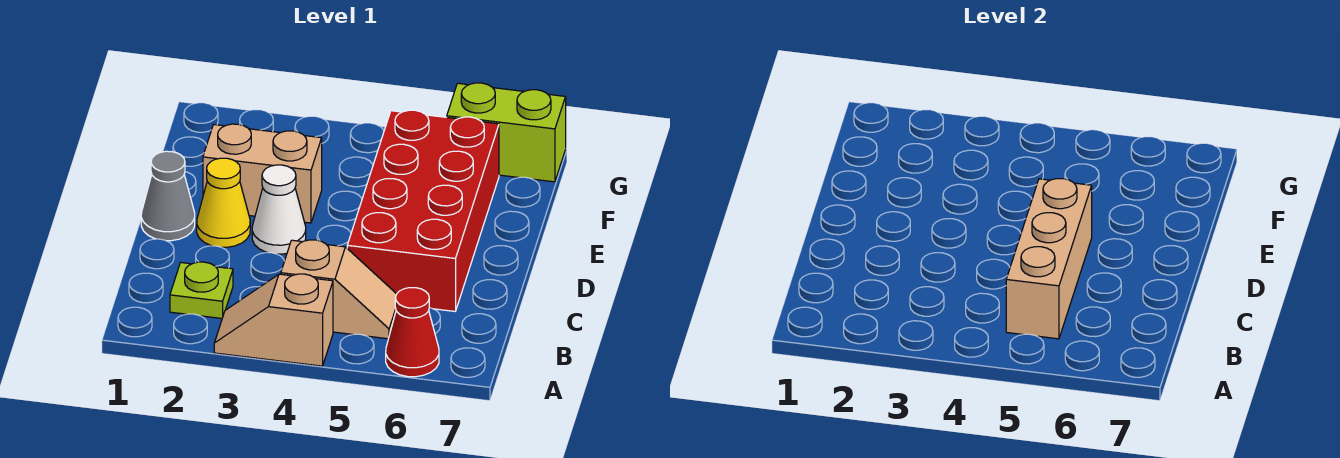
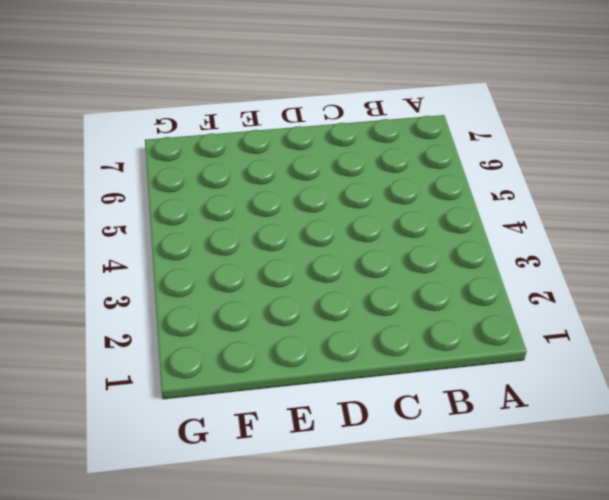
none -> tan 1x2 slope [214,274,333,366]
none -> red 1x1 cone [386,288,439,377]

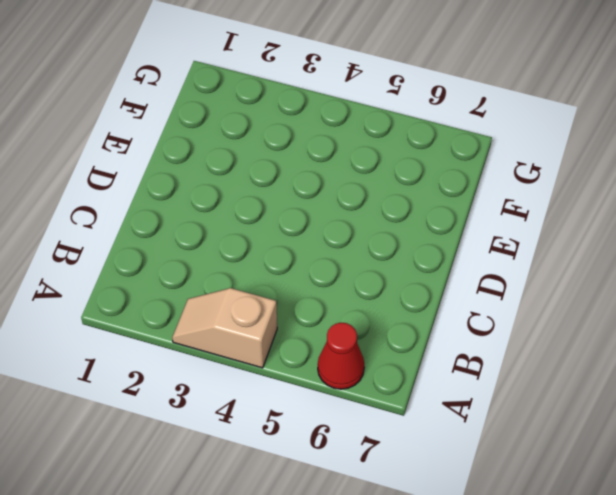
none -> lime 1x1 plate [170,262,233,318]
none -> tan 1x2 slope [281,240,396,339]

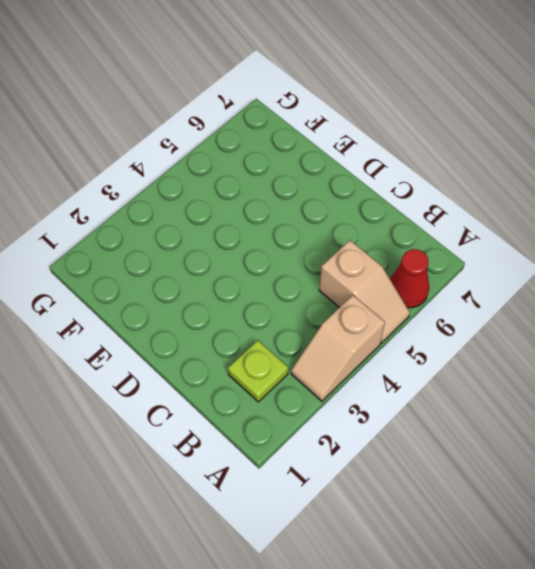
tan 1x2 slope [319,240,410,343] -> tan 1x2 slope turned to [281,240,396,339]
none -> red 2x4 brick [347,110,499,311]
none -> grey 1x1 cone [141,151,195,241]

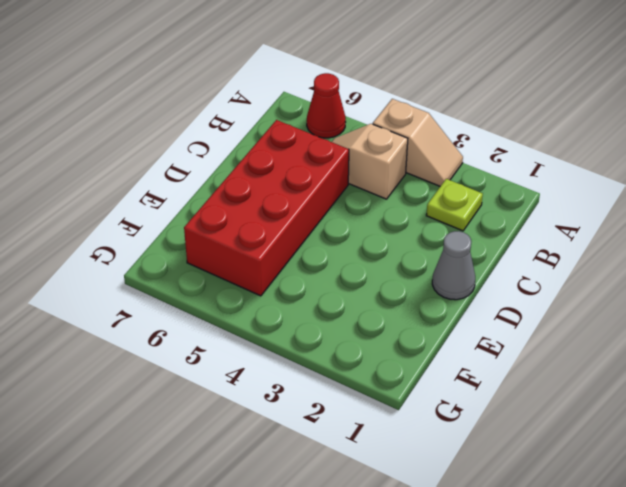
none -> yellow 1x1 cone [197,158,250,247]
none -> white 1x1 cone [252,165,306,254]

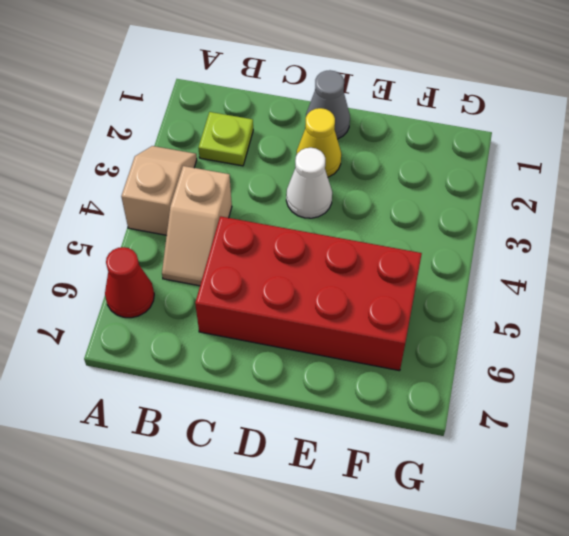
none -> tan 1x2 brick [203,124,322,223]
none -> lime 1x2 brick [447,83,566,182]

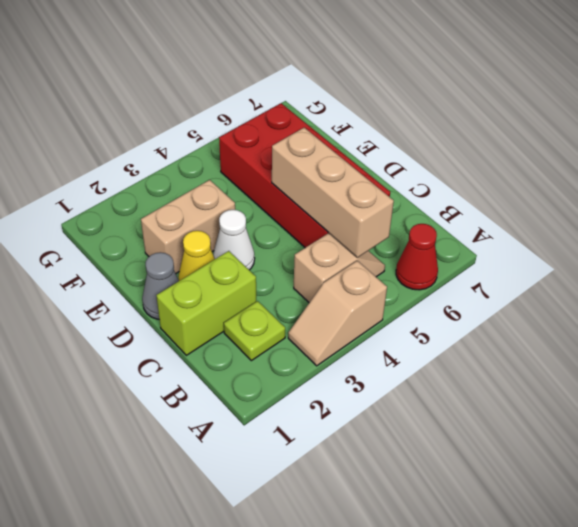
lime 1x2 brick [156,251,256,355] -> lime 1x2 brick moved to [447,83,566,182]

